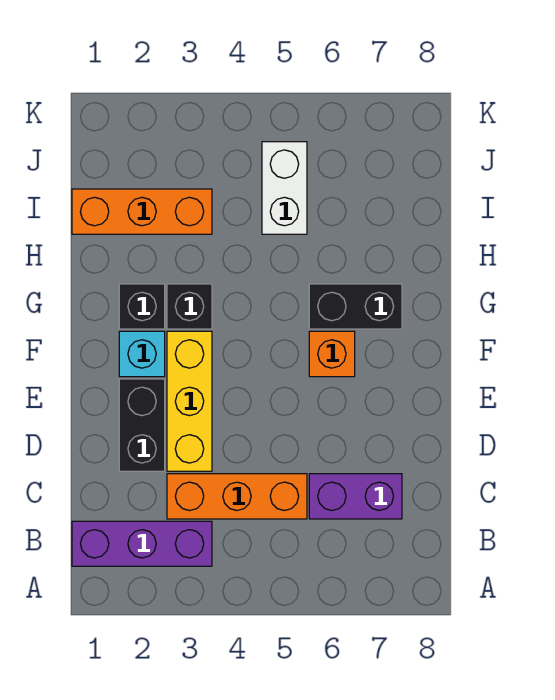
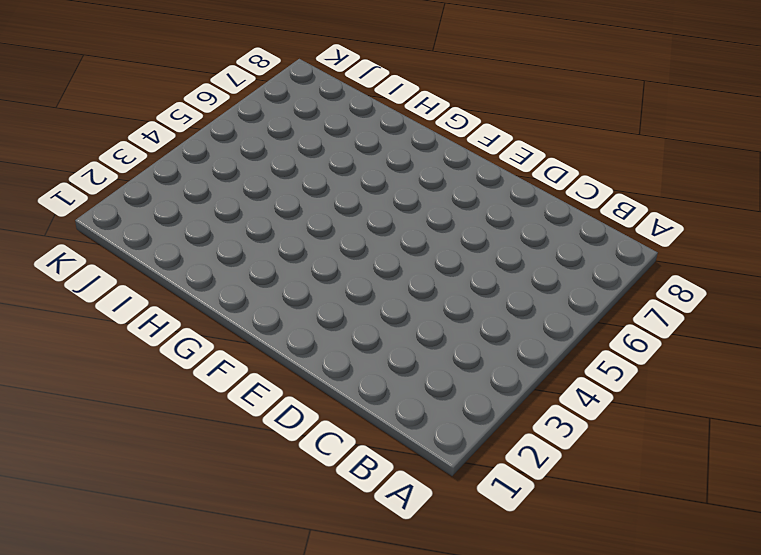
none -> purple 1x3 brick [72,521,212,566]
none -> orange 1x3 brick [167,474,307,519]
none -> purple 1x2 brick [309,474,402,519]

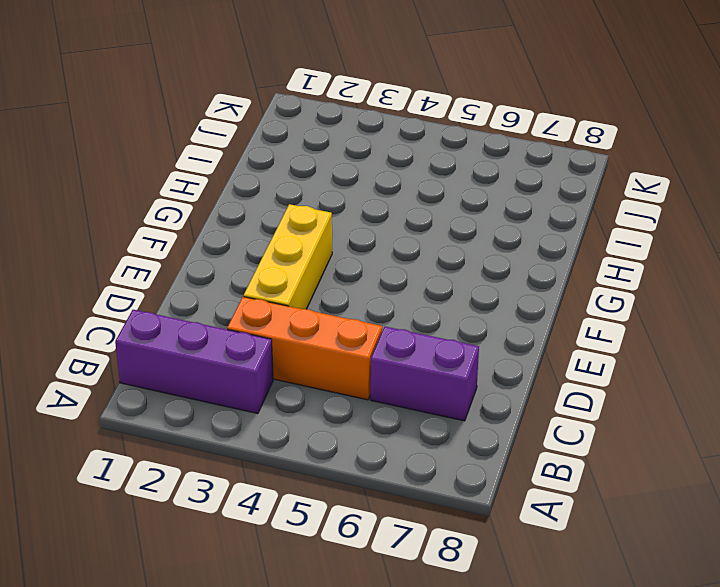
none -> black 1x2 brick [119,379,165,471]
none -> cyan 1x1 brick [119,331,165,377]
none -> orange 1x1 brick [309,331,355,377]

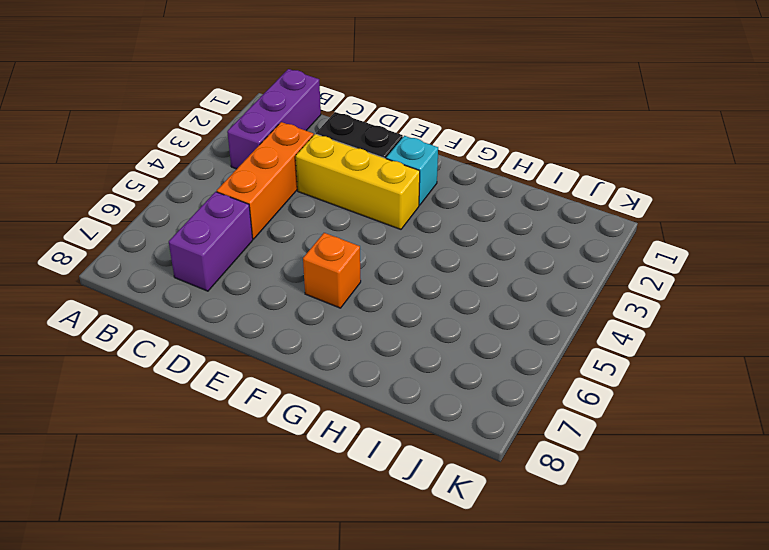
none -> black 1x1 brick [119,284,165,329]
none -> black 1x1 brick [167,284,212,329]
none -> black 1x2 brick [309,284,402,329]

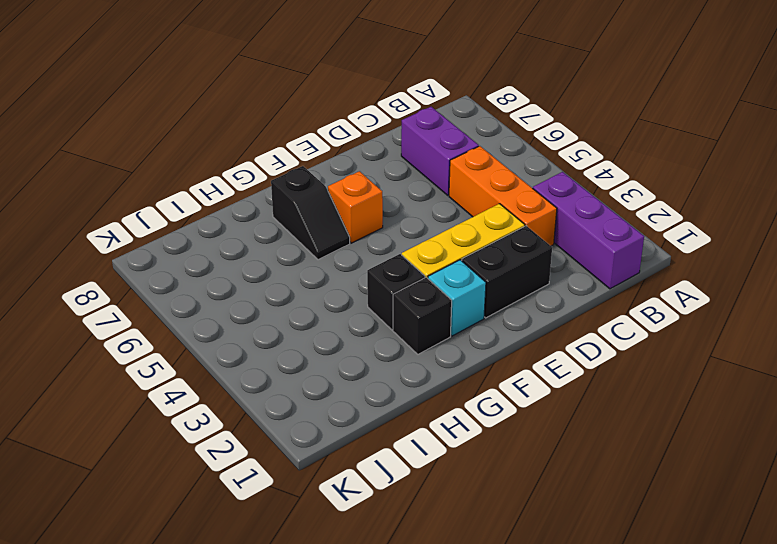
black 1x2 slope [271,166,350,260] -> black 1x2 brick [309,284,402,329]
none -> orange 1x3 brick [72,189,212,234]
none -> white 1x2 brick [262,142,307,234]

